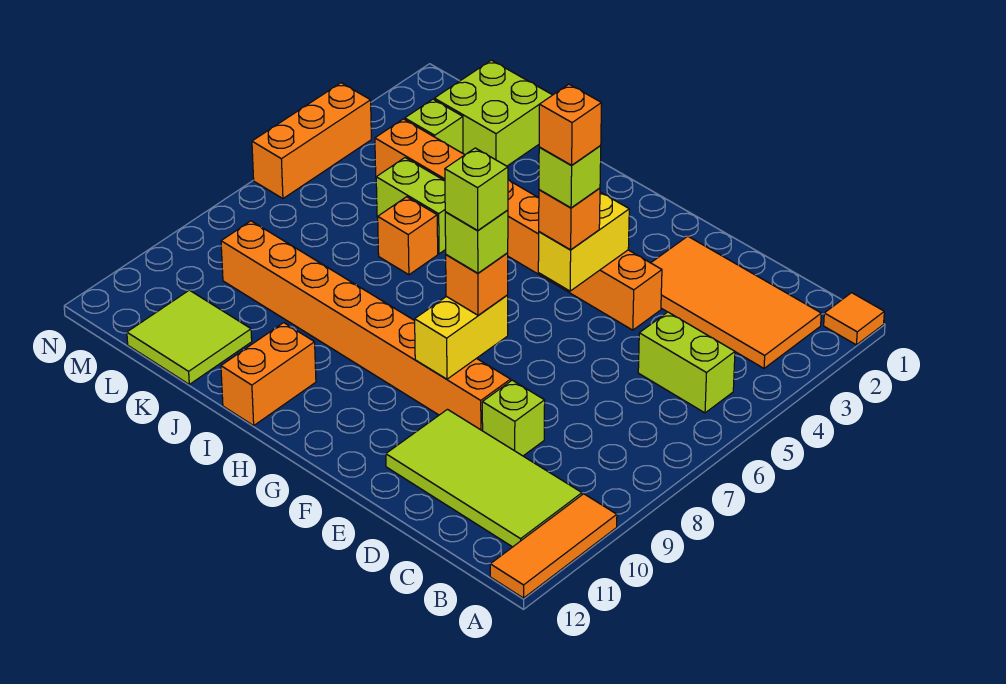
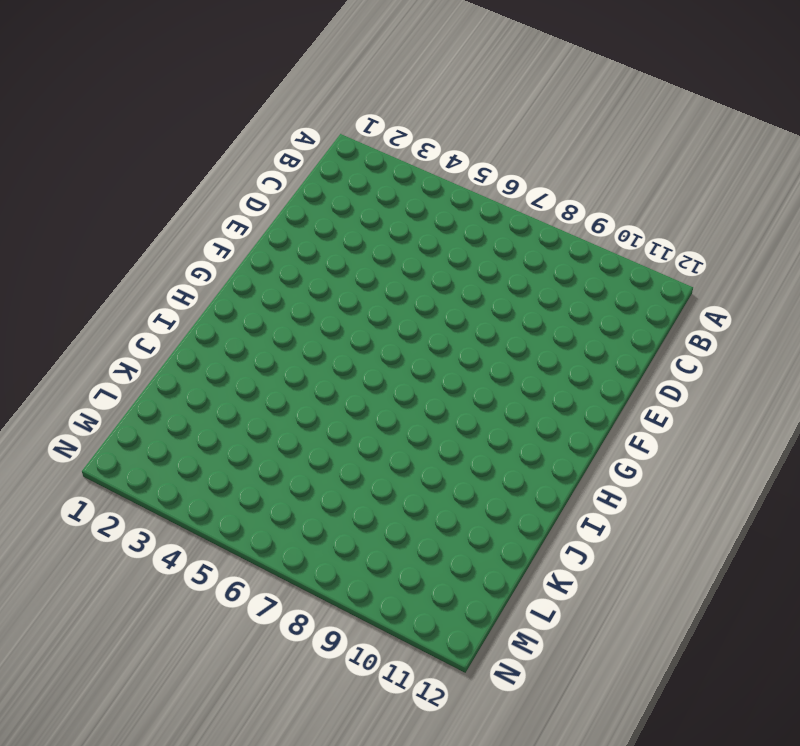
none -> orange 1x1 tile [824,293,884,345]
none -> orange 1x3 tile [490,494,617,598]
none -> orange 2x4 tile [651,236,821,368]

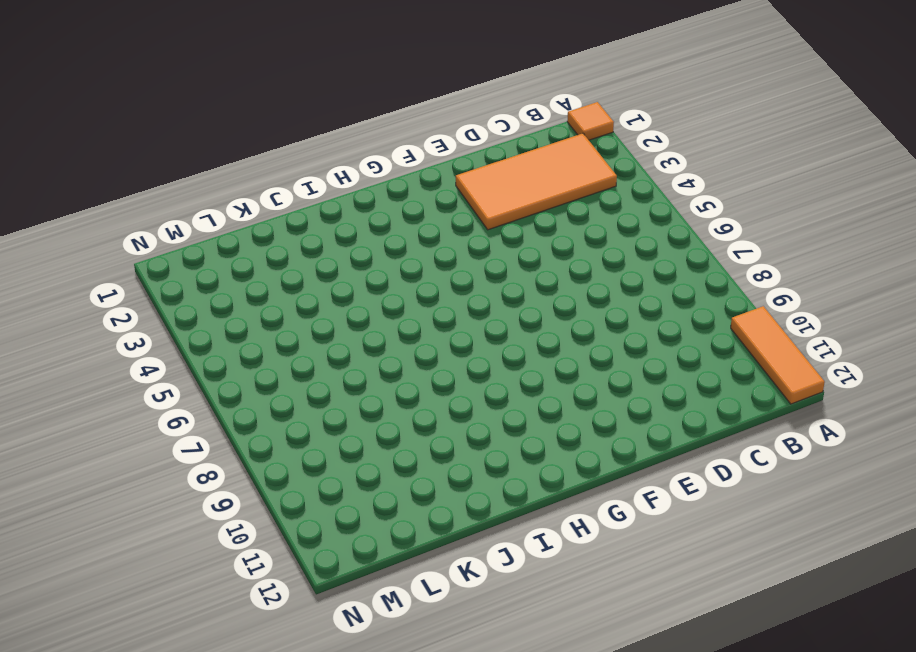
none -> lime 1x2 brick [638,312,735,413]
none -> lime 2x4 tile [386,409,582,547]
none -> lime 1x1 brick [482,380,545,456]

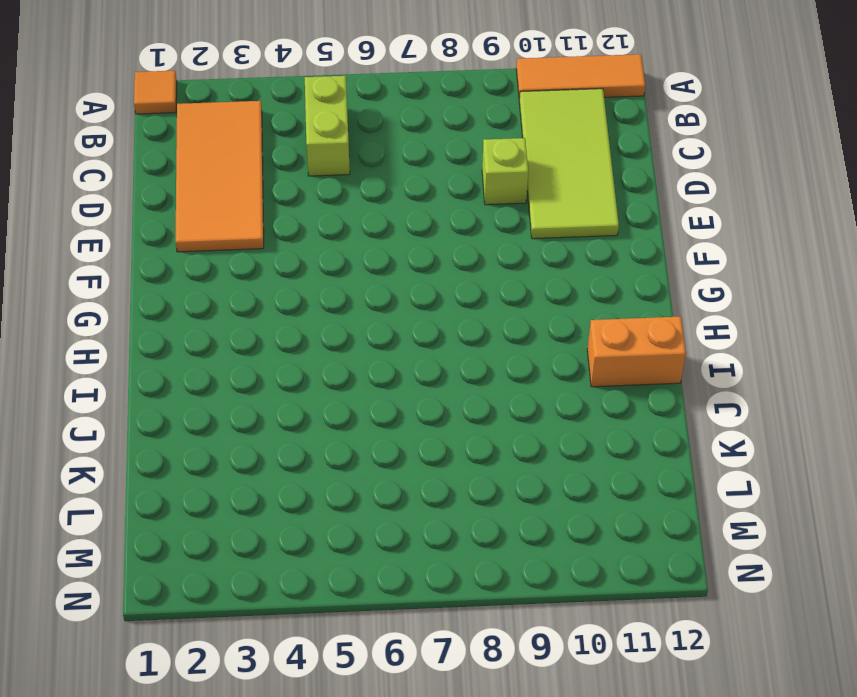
none -> orange 1x8 brick [375,119,662,330]
none -> orange 1x8 brick [221,221,511,431]
none -> lime 1x2 brick [376,158,446,254]

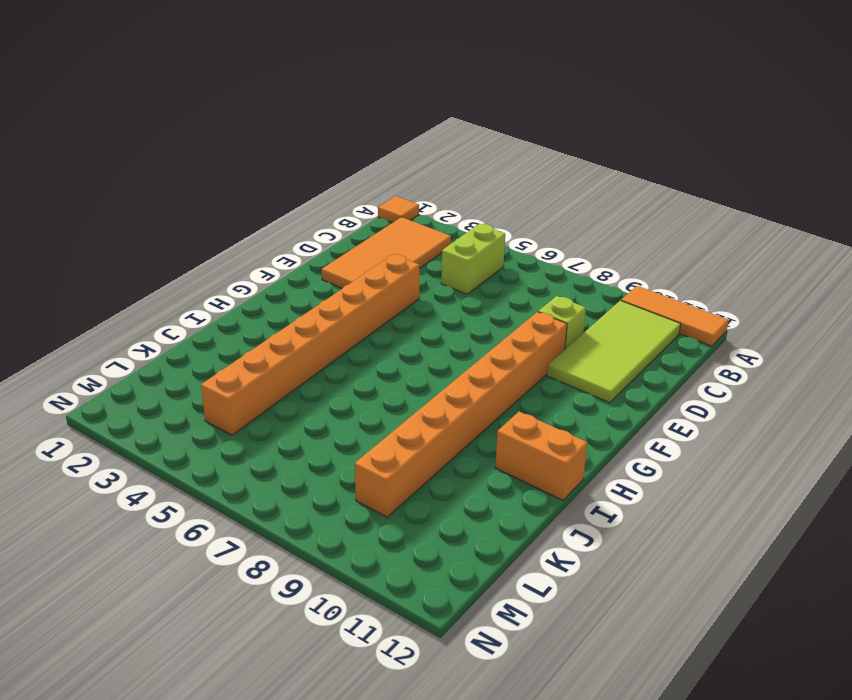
none -> lime 1x2 brick [376,158,446,254]
none -> orange 1x1 brick [378,197,438,275]
none -> lime 2x2 brick [434,60,552,166]

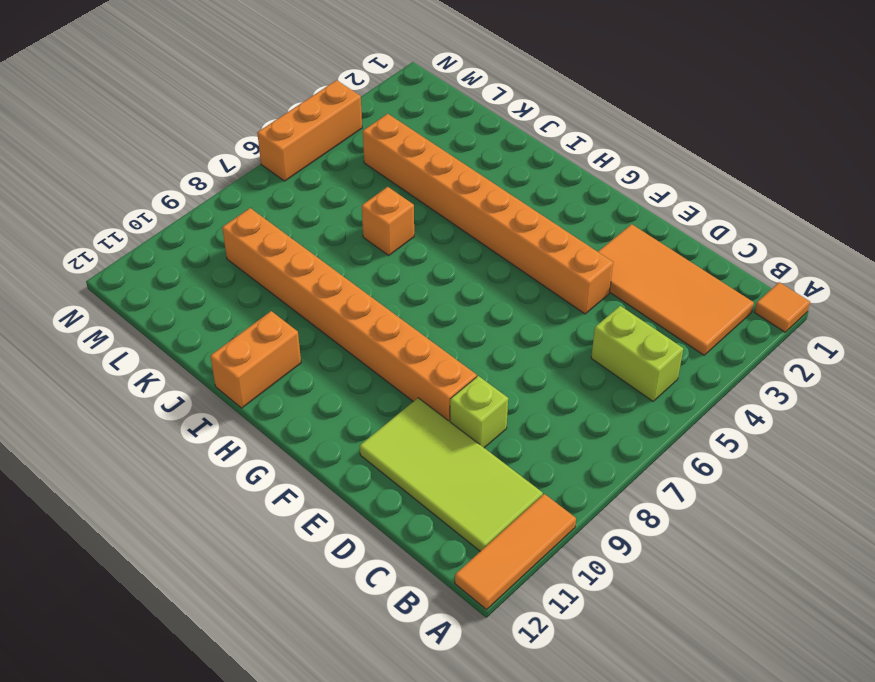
none -> lime 1x2 brick [376,158,446,254]
none -> lime 2x2 brick [434,60,552,166]
none -> lime 2x2 tile [127,290,252,384]

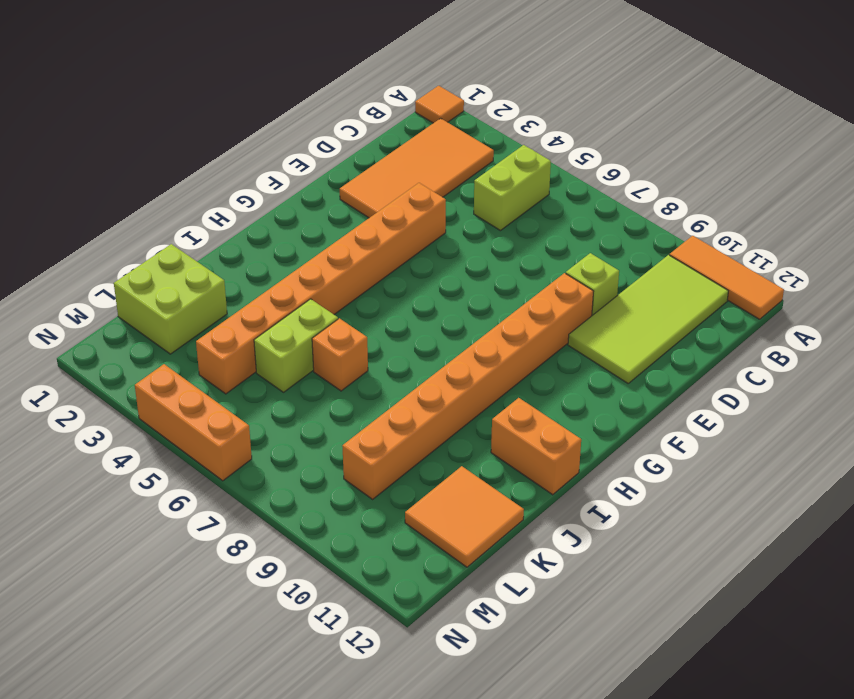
orange 2x2 tile [405,466,524,567] -> lime 2x2 tile [127,290,252,384]
none -> lime 1x1 brick [405,99,463,153]
none -> yellow 1x2 brick [538,192,629,291]
none -> yellow 1x2 brick [415,295,508,379]

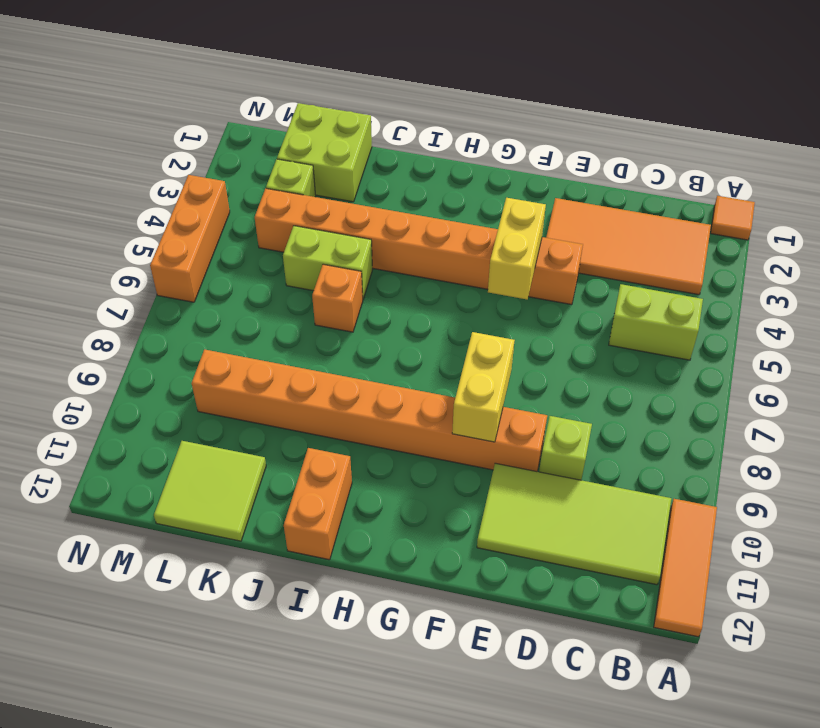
none -> orange 1x1 brick [539,188,600,250]
none -> orange 1x1 brick [446,253,508,315]
none -> lime 1x1 brick [539,145,601,208]

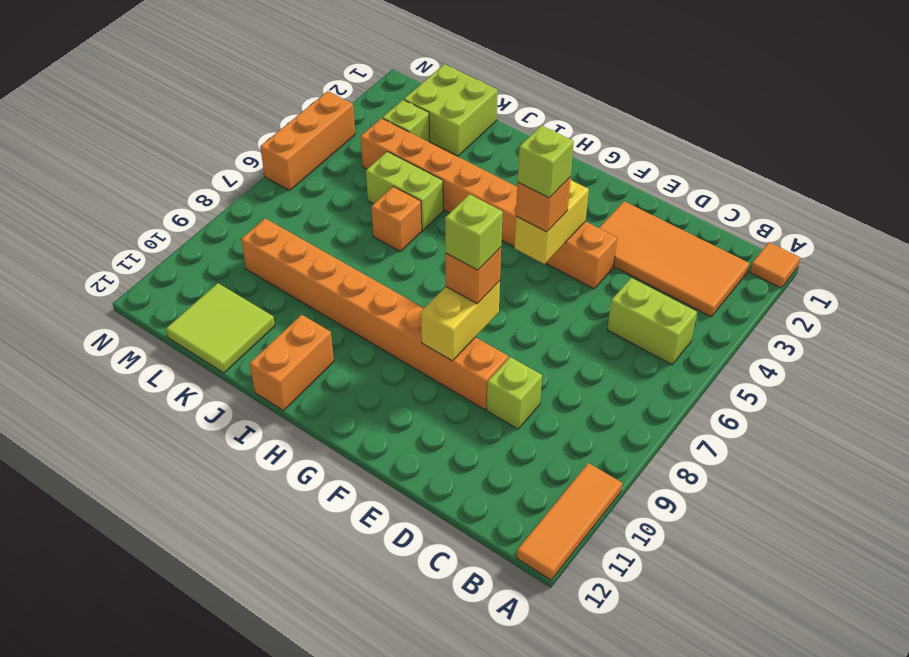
none -> lime 2x4 tile [386,409,582,547]
none -> orange 1x1 brick [539,84,602,165]
none -> lime 1x1 brick [445,148,508,231]

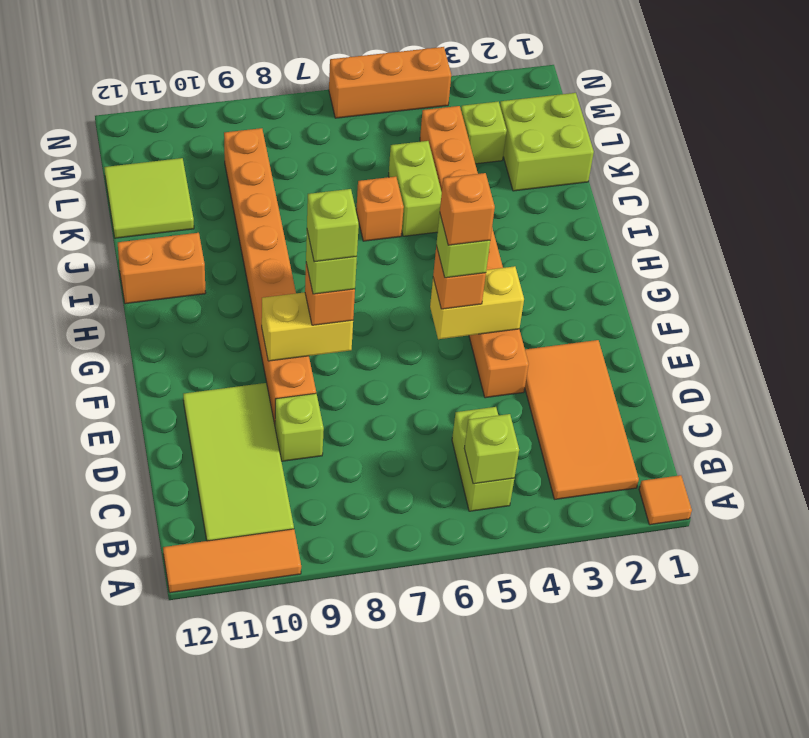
lime 1x1 brick [464,414,519,484] -> none

